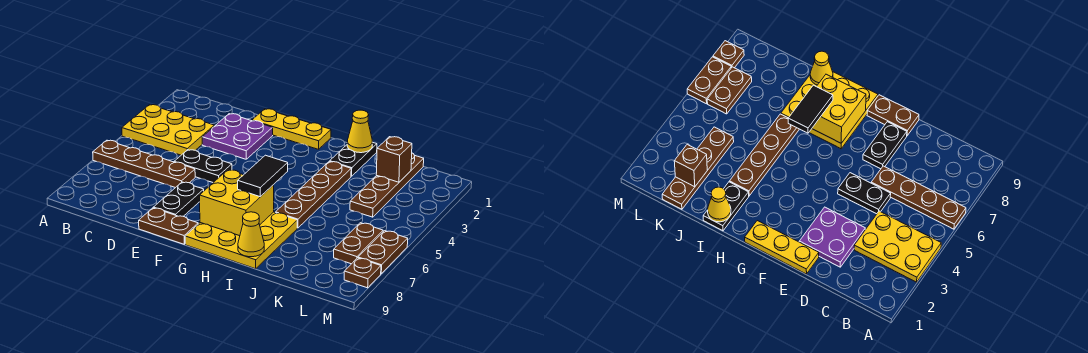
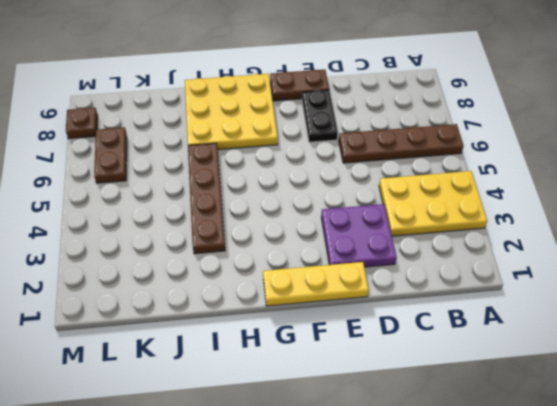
none -> black 1x2 plate [174,150,232,182]
none -> black 1x2 plate [330,142,377,176]
none -> brown 1x4 plate [350,153,424,217]

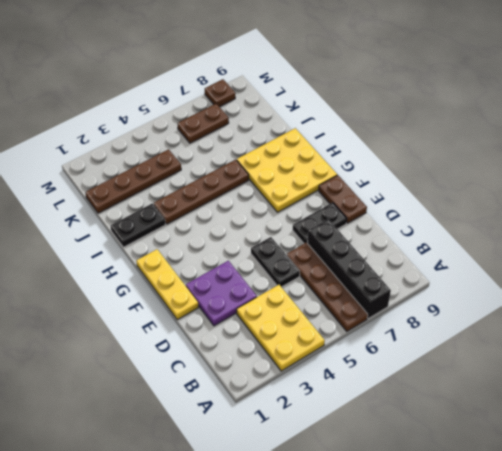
black 1x4 brick [307,219,391,319] -> none
none -> brown 1x2 plate [358,231,408,273]
none -> yellow 2x2 brick [200,170,274,236]
none -> yellow 1x1 cone [347,110,372,153]

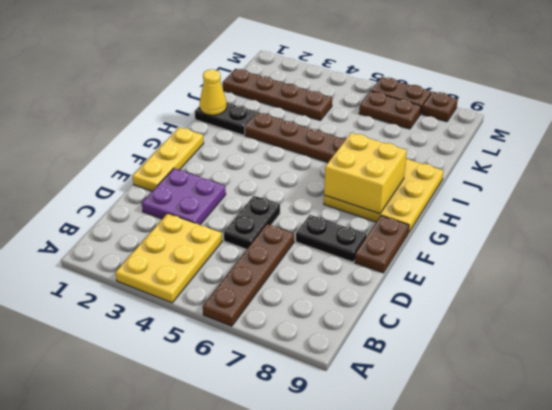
none -> yellow 1x1 cone [238,212,264,257]
none -> brown 1x1 brick [376,137,412,182]
none -> black 1x2 tile [238,155,288,197]

